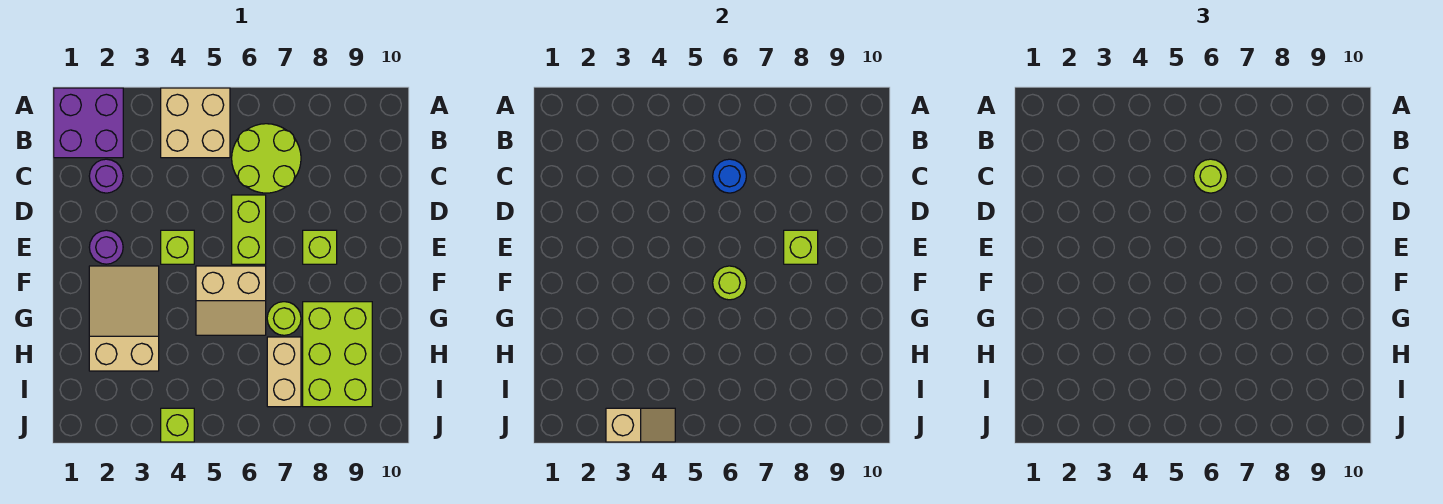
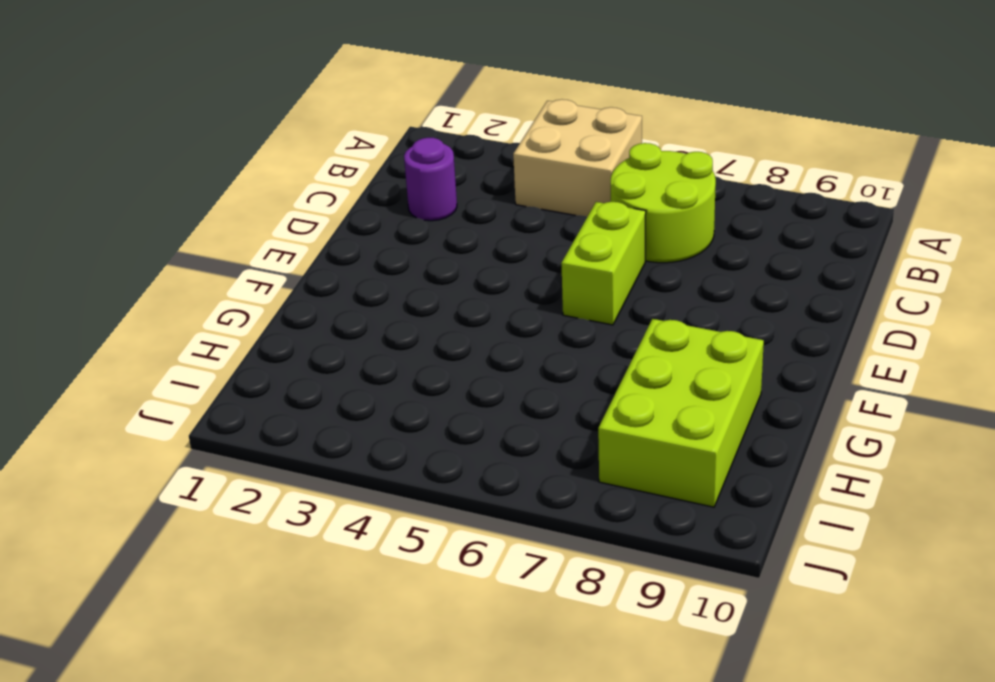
none -> purple 2x2 brick [54,88,123,158]
none -> purple 1x1 round brick [89,230,123,264]
none -> lime 1x1 brick [161,230,194,264]

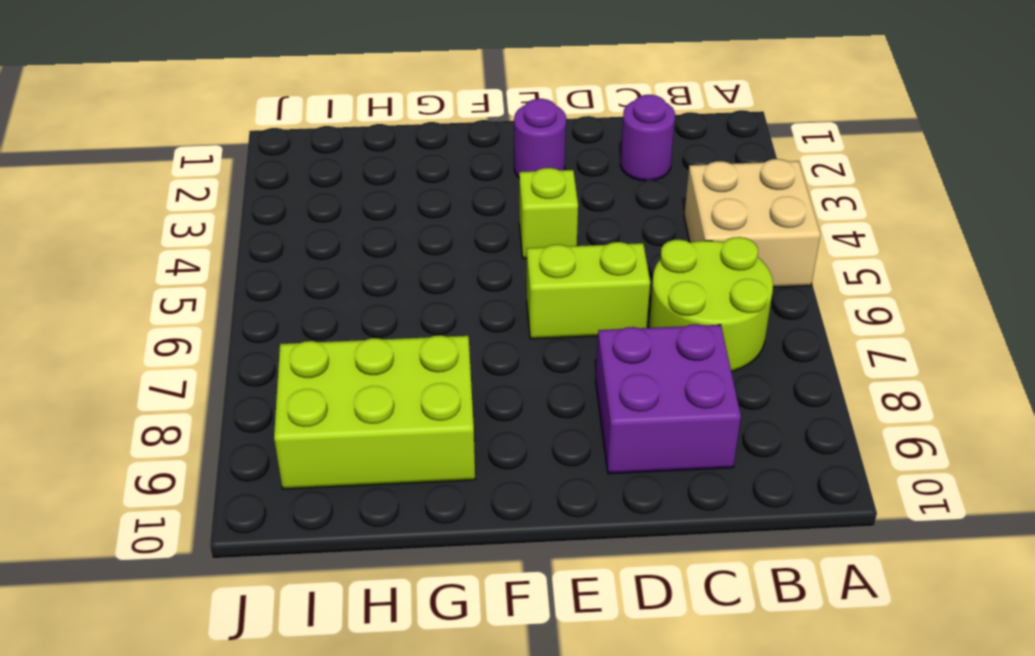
purple 2x2 brick [596,324,741,474] -> purple 2x2 brick moved to [54,88,123,158]
none -> lime 1x1 brick [303,230,337,264]
none -> tan 2x3 slope [89,266,159,371]
none -> tan 2x2 slope [196,266,266,335]

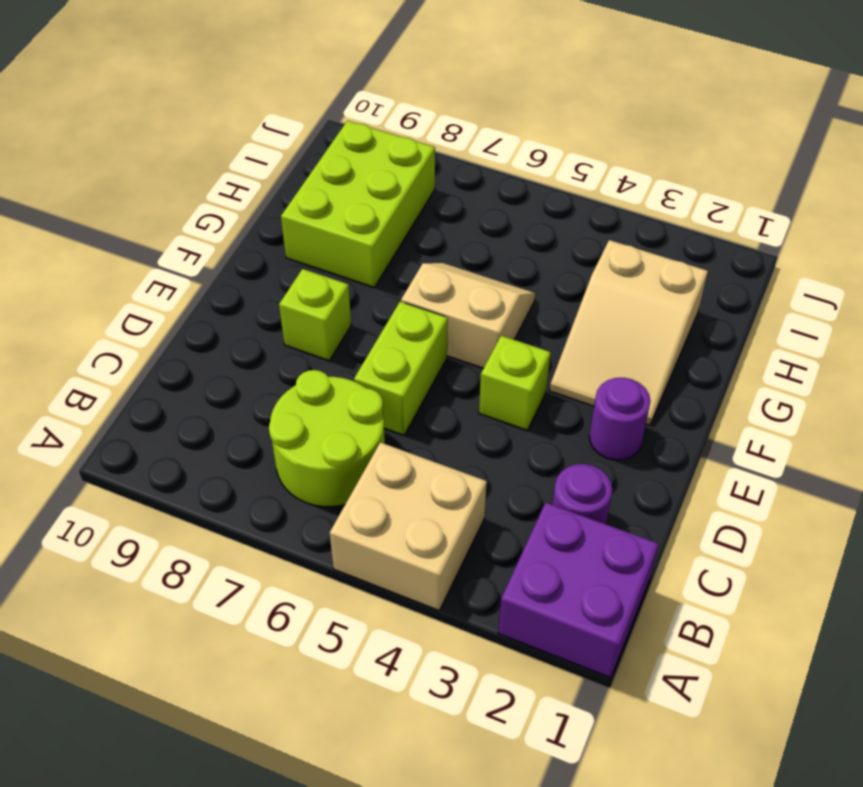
none -> lime 1x1 round brick [267,302,301,335]
none -> tan 1x2 brick [267,337,301,407]
none -> lime 1x1 brick [161,408,194,442]

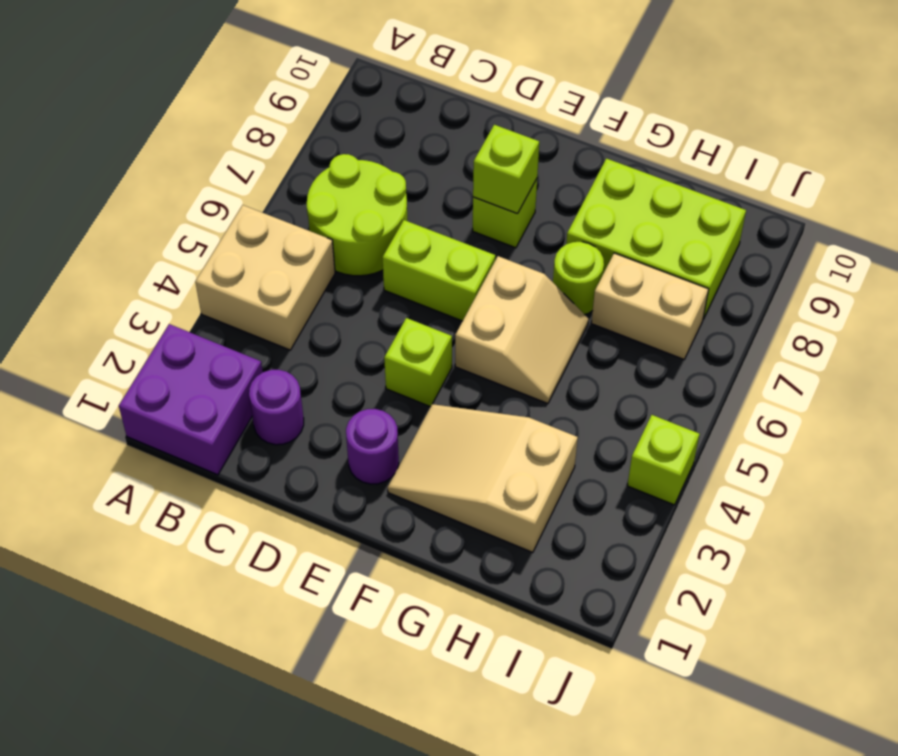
none -> blue 1x1 round brick [713,159,746,193]
none -> lime 1x1 round brick [713,266,746,300]
none -> tan 1x2 slope [606,408,675,442]

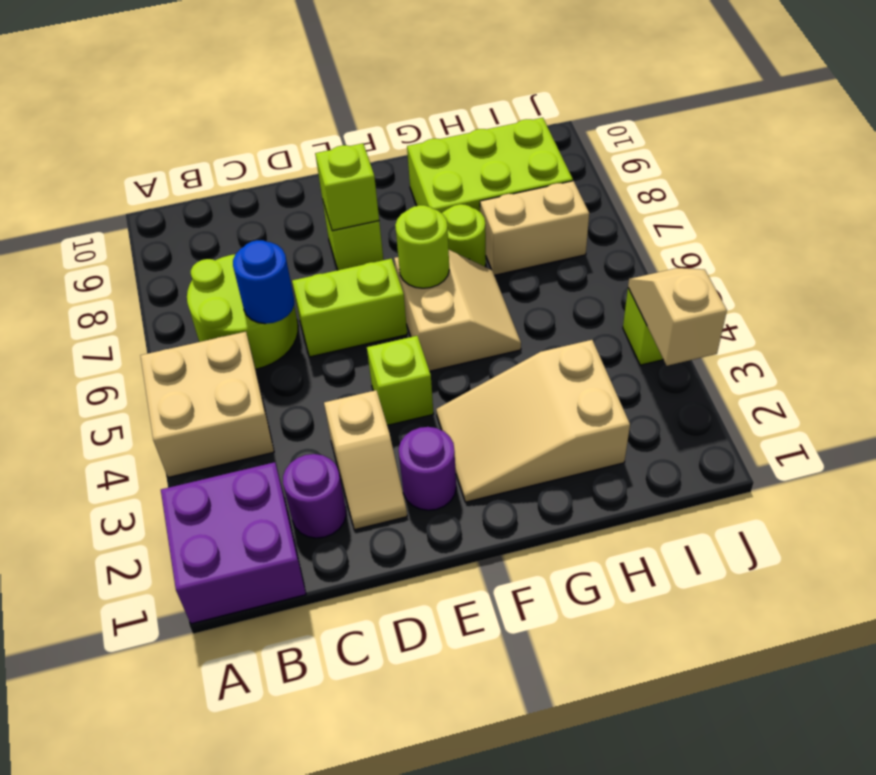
tan 1x2 slope [324,390,407,530] -> none
none -> lime 1x1 round brick [1194,159,1227,193]

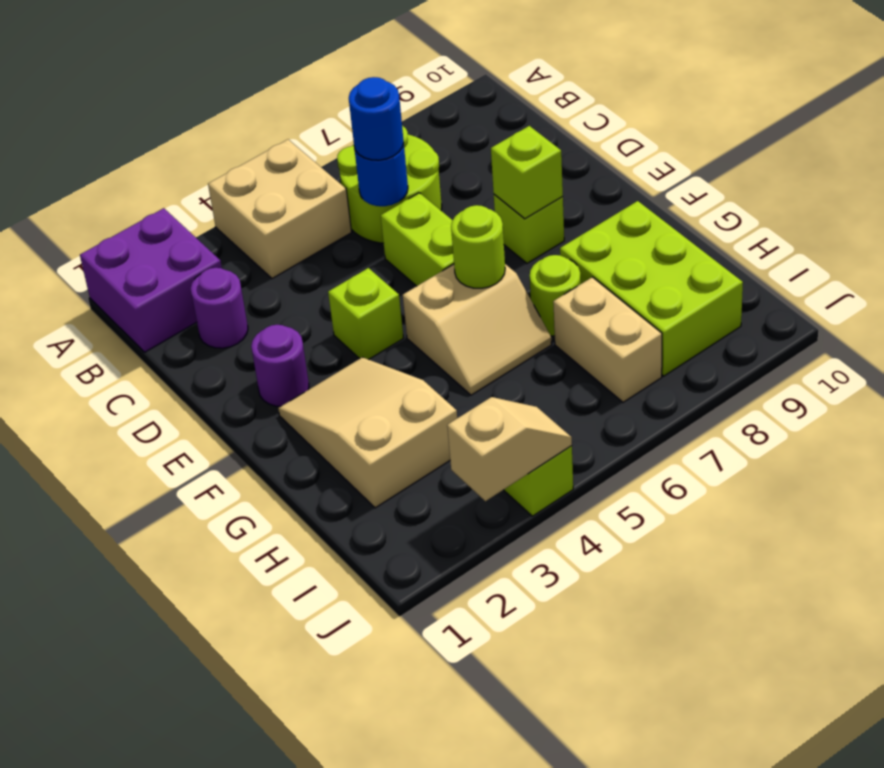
blue 1x1 round brick [349,77,404,160] -> lime 1x1 round brick [1194,159,1227,193]

